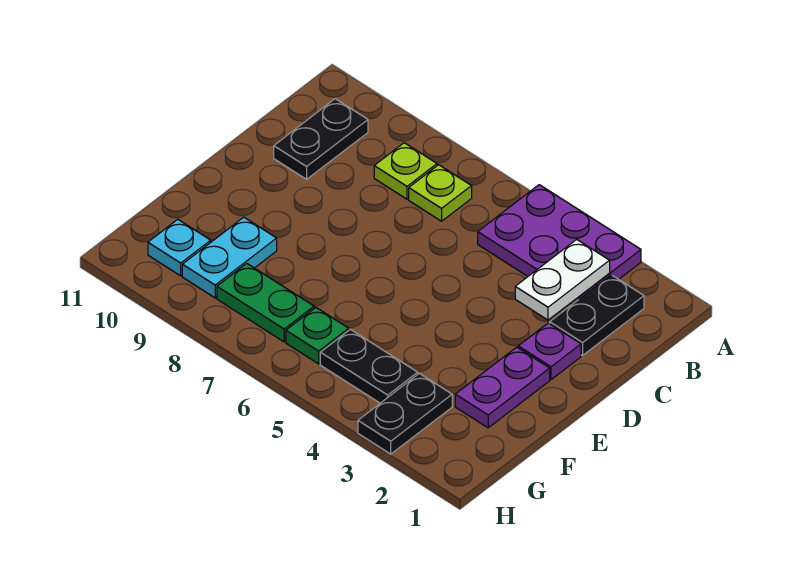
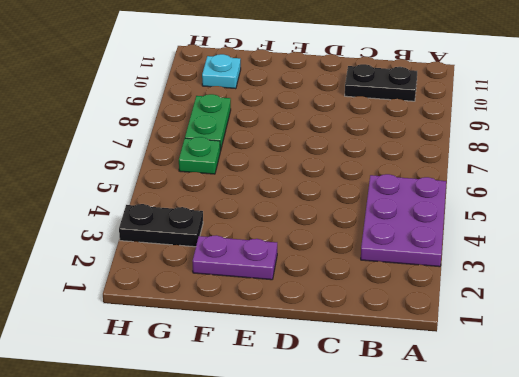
none -> black 1x2 plate [550,275,644,355]
none -> lime 1x1 plate [409,165,472,221]
none -> lime 1x1 plate [374,143,437,199]

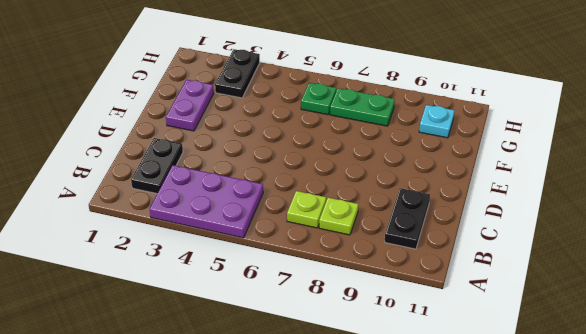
none -> purple 1x1 plate [518,323,581,380]
none -> cyan 1x2 plate [182,217,277,298]
none -> black 1x2 plate [320,329,418,403]

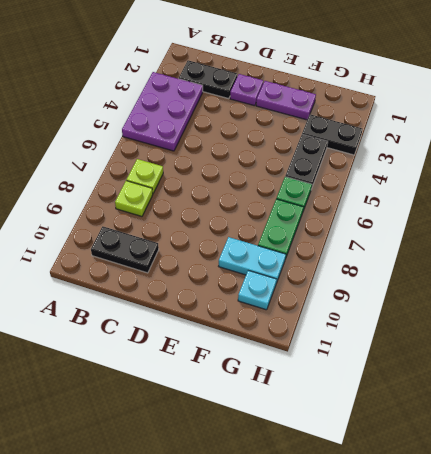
none -> white 1x2 plate [515,239,610,320]

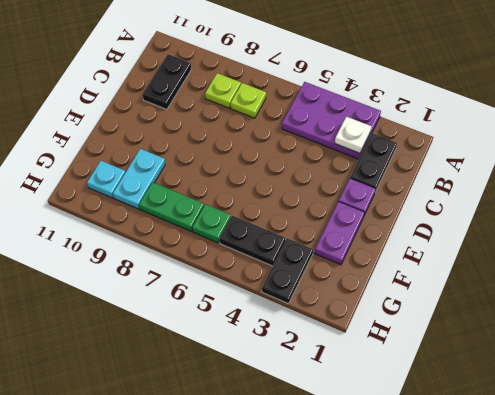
white 1x1 plate [335,117,372,153] -> white 1x2 plate [515,239,610,320]

